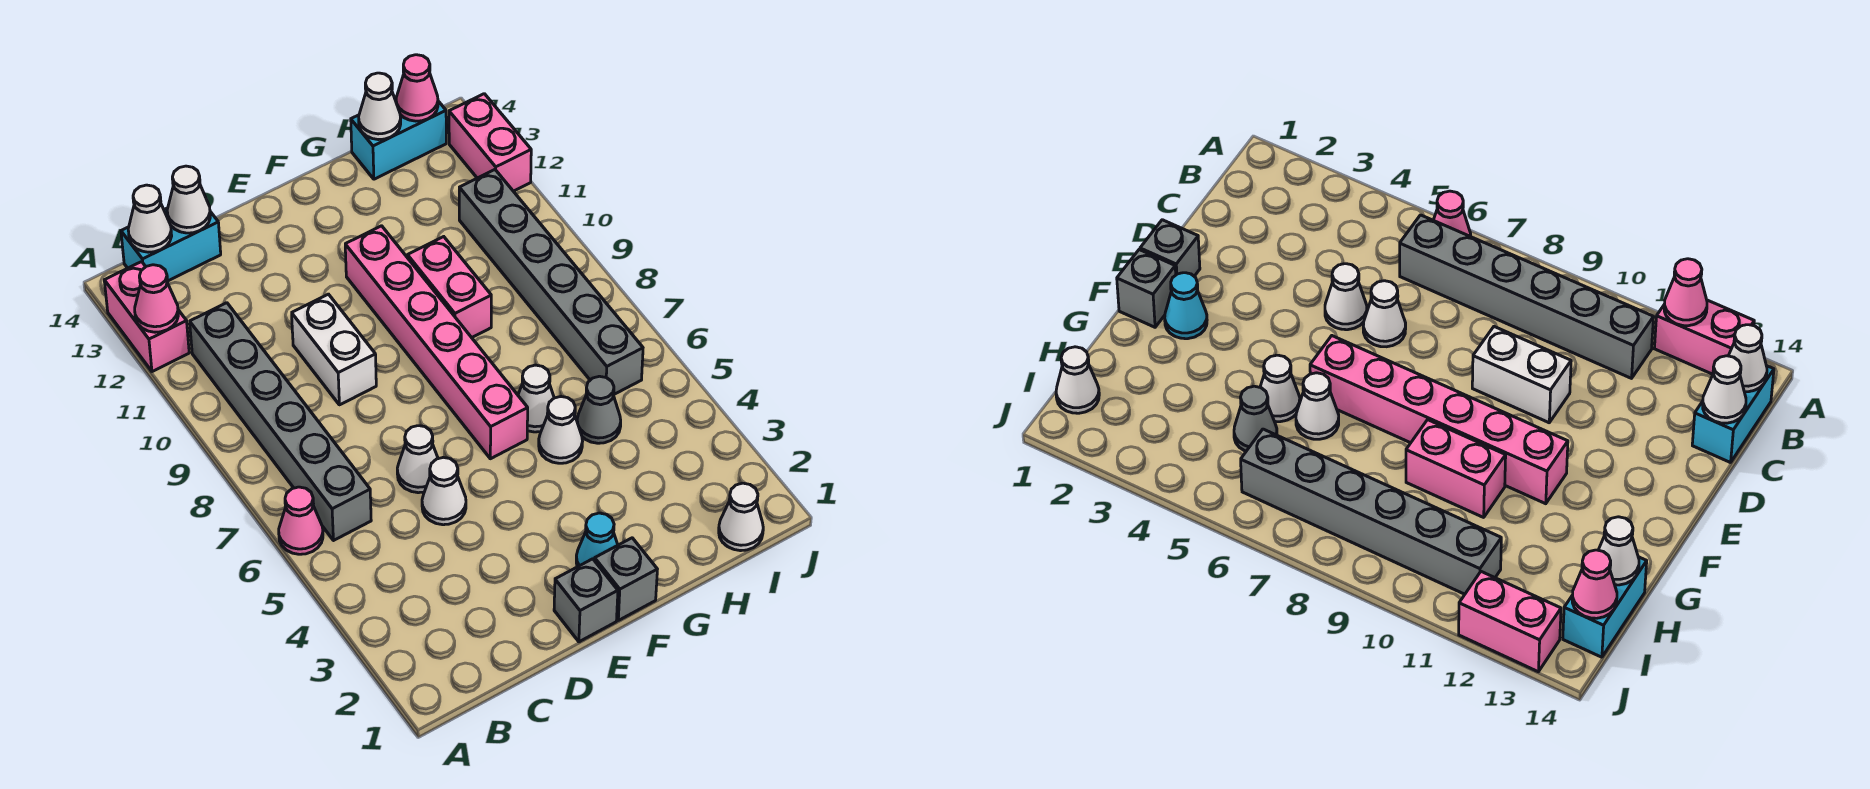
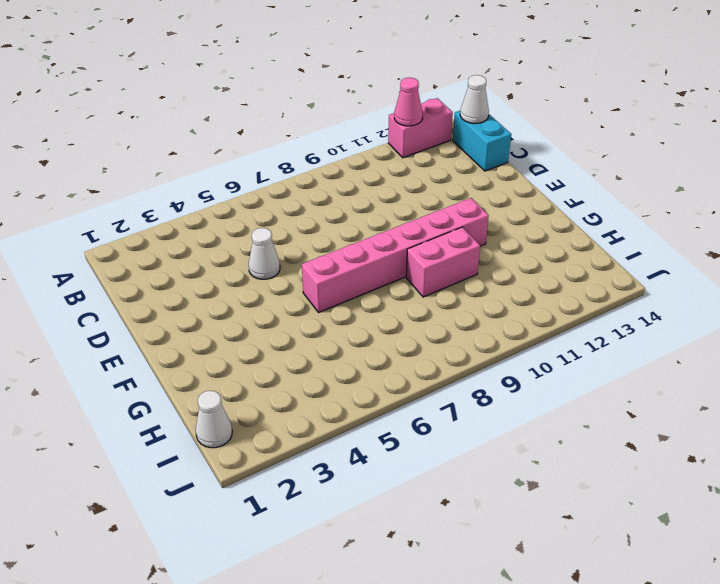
none -> pink 1x1 cone [279,487,323,554]
none -> grey 1x6 brick [190,303,371,541]
none -> white 1x1 cone [397,426,438,493]

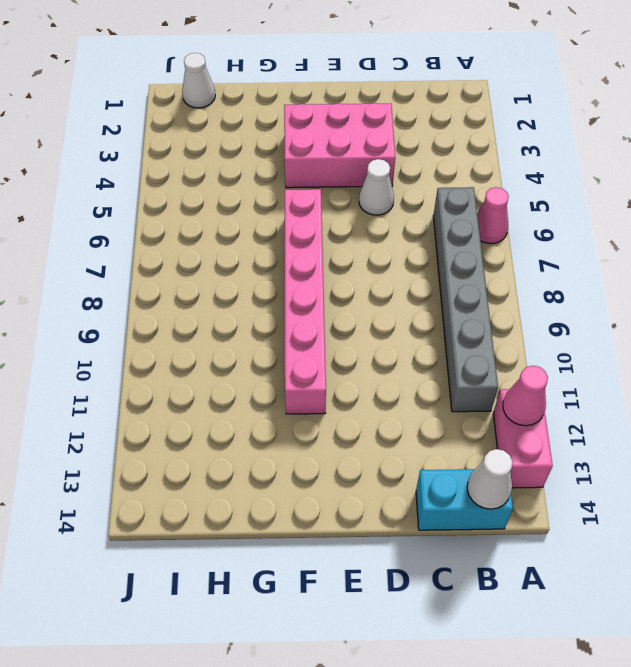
pink 2x3 brick [284,103,395,188] -> none
none -> white 1x1 cone [397,426,438,493]
none -> white 1x2 brick [292,294,376,405]
none -> grey 1x1 brick [554,559,618,642]

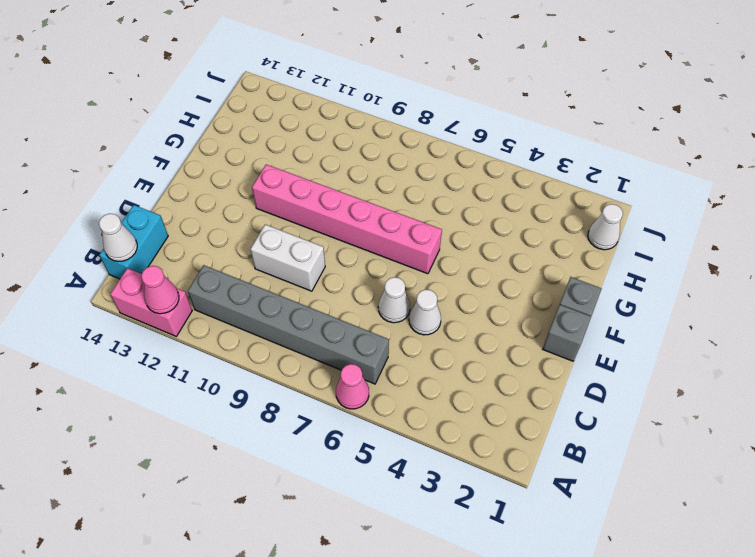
none -> cyan 1x1 cone [576,513,618,567]
none -> white 1x1 cone [539,396,582,463]
none -> white 1x1 cone [518,365,554,432]

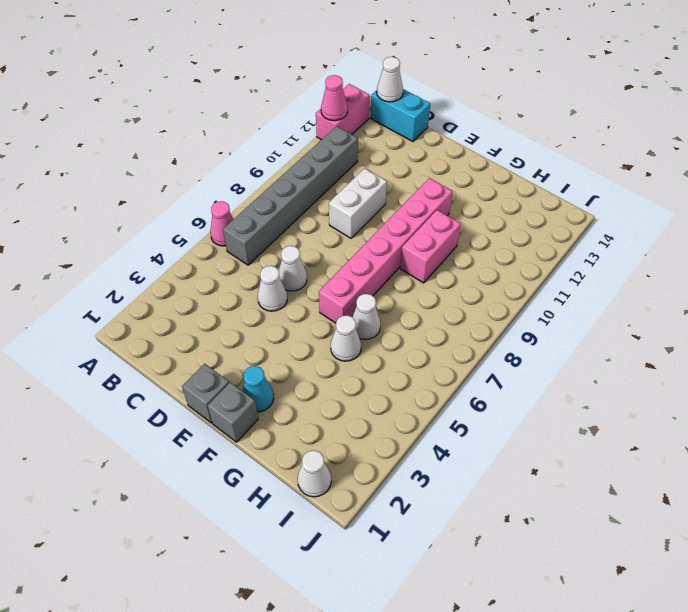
none -> grey 1x1 cone [577,376,621,443]
none -> cyan 1x2 brick [351,97,446,179]
none -> grey 1x6 brick [459,170,643,394]

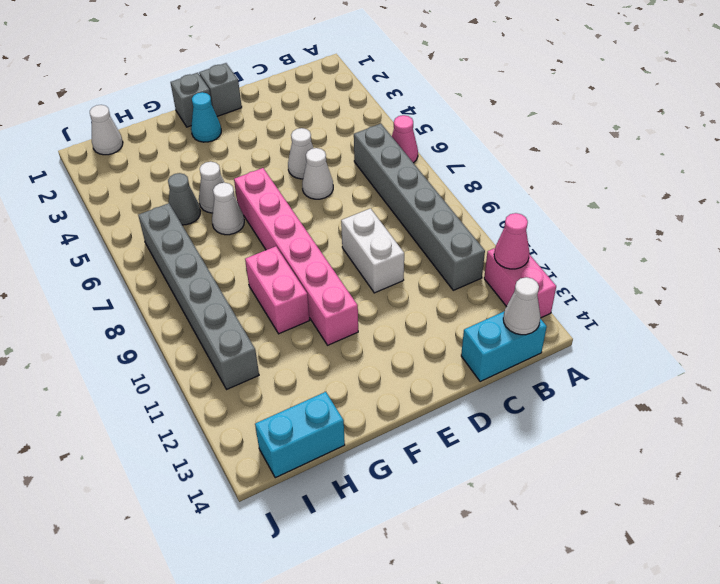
none -> pink 1x2 brick [449,94,531,191]
none -> white 1x1 cone [167,166,210,233]
none -> white 1x1 cone [359,73,401,140]

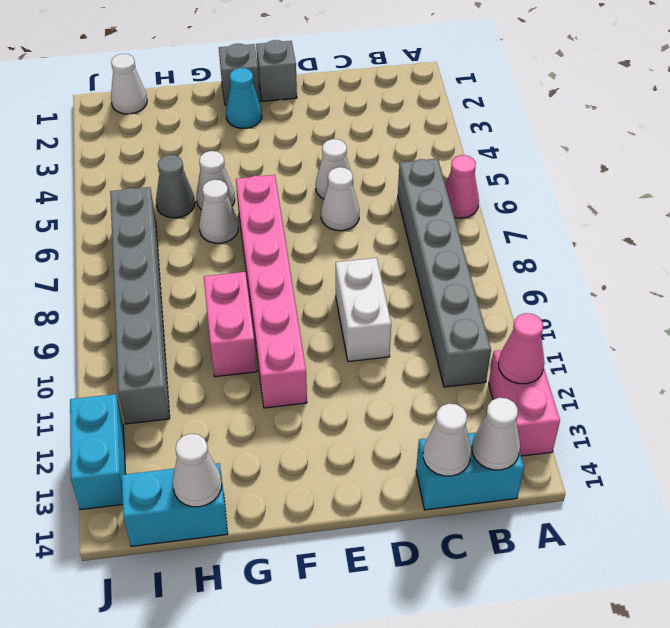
cyan 1x2 brick [70,394,126,510] -> pink 1x2 brick [449,94,531,191]
none -> pink 1x1 cone [396,55,438,121]

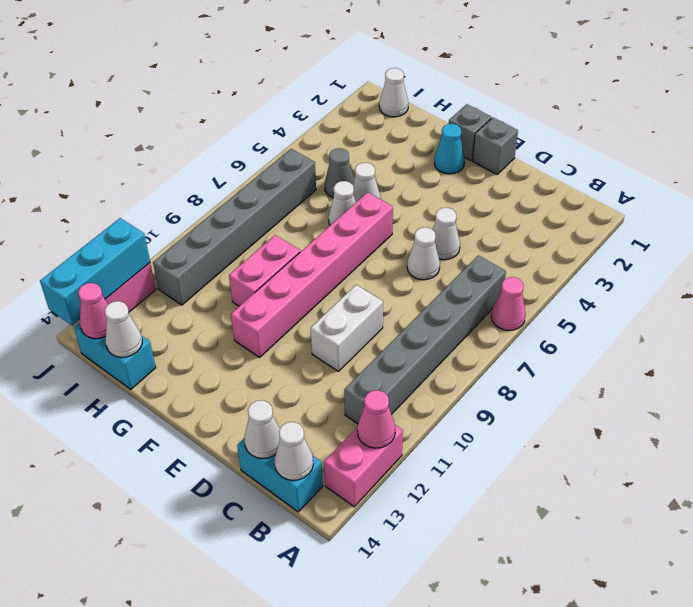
cyan 1x3 brick [40,218,150,326] -> none

